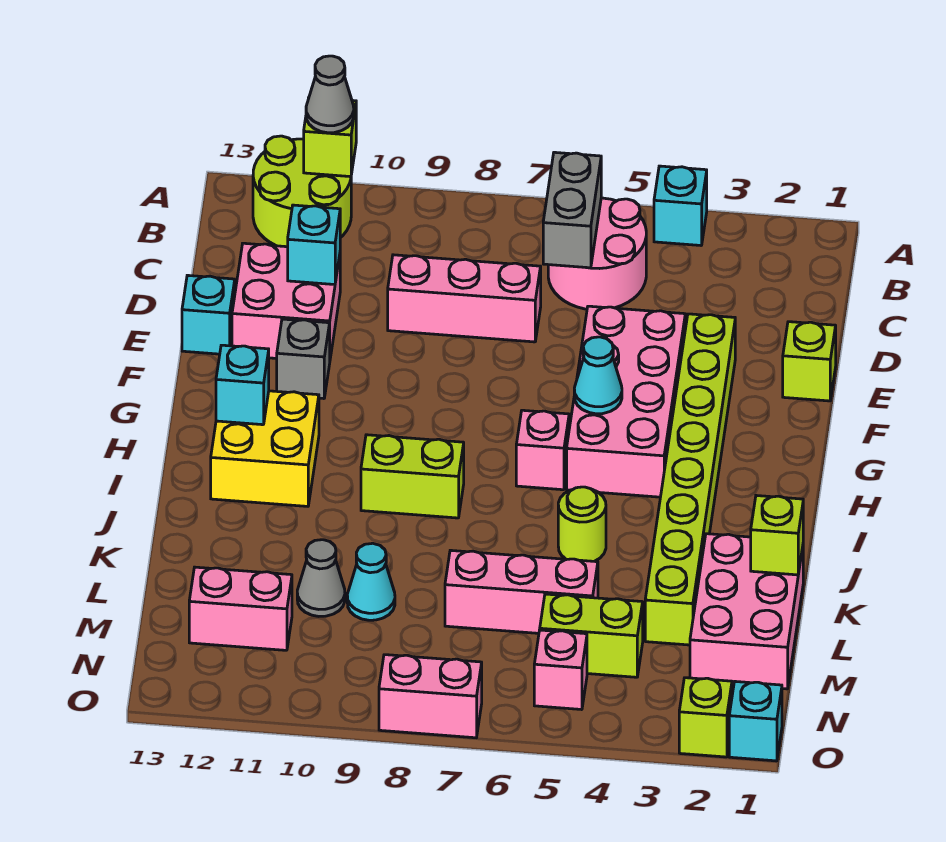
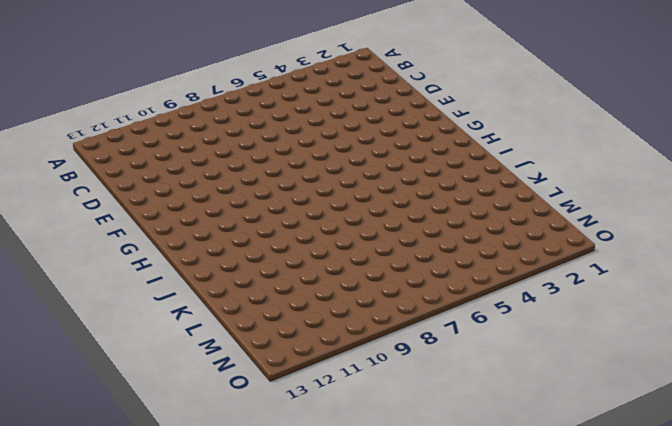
none -> cyan 1x1 brick [654,166,707,245]
none -> lime 2x2 round brick [253,136,351,247]
none -> pink 2x2 round brick [548,198,646,309]
none -> pink 1x3 brick [388,255,541,342]

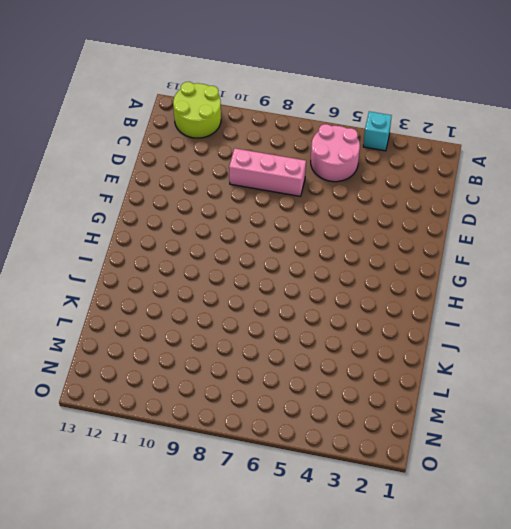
none -> pink 2x2 brick [232,243,340,358]
none -> lime 1x1 brick [783,322,836,401]
none -> lime 1x8 brick [645,314,735,645]
none -> pink 2x4 brick [567,306,685,497]

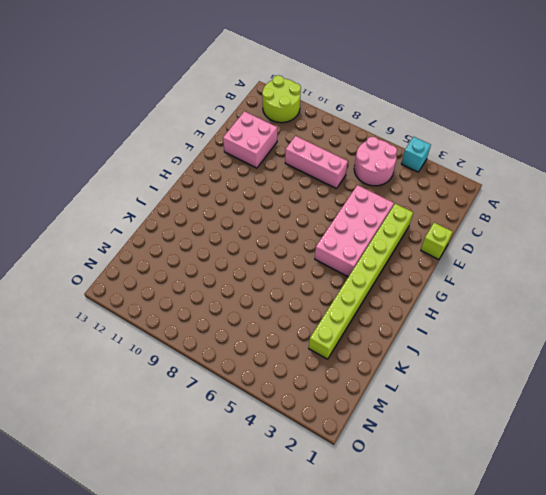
none -> cyan 1x1 brick [182,275,235,354]
none -> grey 1x1 brick [277,319,330,399]
none -> pink 1x1 brick [516,410,569,490]
none -> yellow 2x2 brick [211,391,319,506]

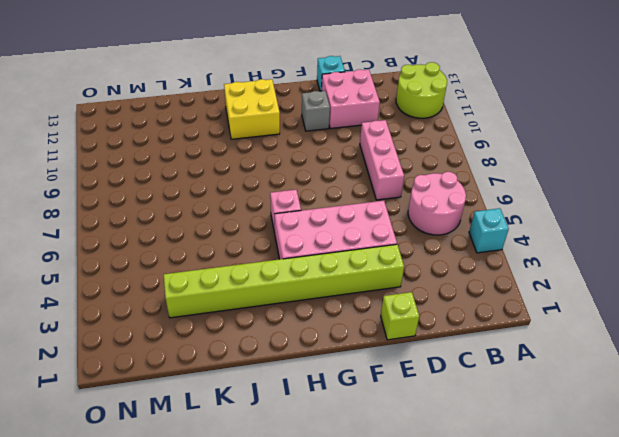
none -> lime 1x2 brick [361,435,464,518]
none -> lime 1x1 round brick [558,487,606,561]
none -> pink 2x3 brick [690,534,803,689]
none -> pink 1x3 brick [445,550,598,633]

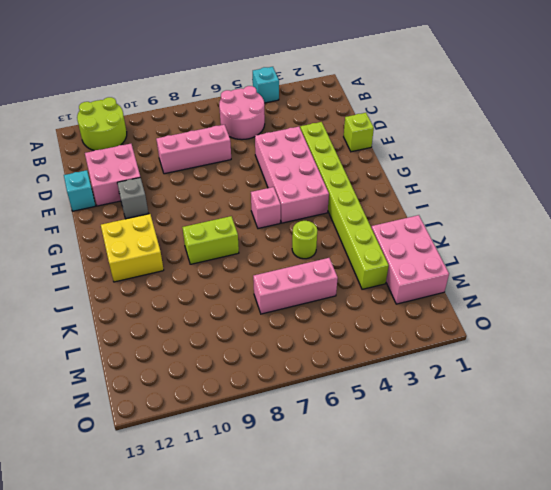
none -> cyan 1x1 cone [347,543,395,620]
none -> grey 1x1 cone [297,540,345,616]
none -> lime 1x2 brick [540,594,643,677]
none -> pink 1x2 brick [189,567,292,650]

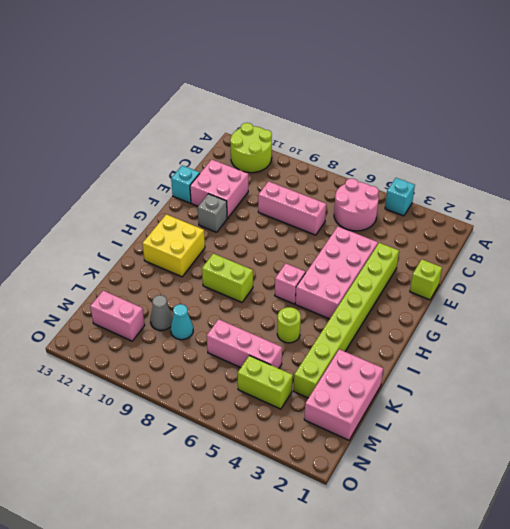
none -> pink 1x1 brick [534,630,587,710]
none -> cyan 1x1 brick [729,681,782,761]
none -> lime 1x1 brick [679,678,732,757]
none -> pink 1x2 brick [379,655,482,738]

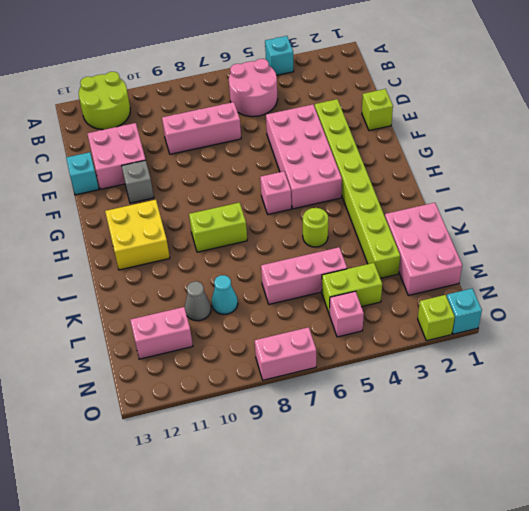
none -> lime 1x1 brick [304,98,356,177]
none -> grey 1x2 brick [543,152,601,268]
none -> cyan 1x1 brick [288,205,340,285]
none -> cyan 1x1 cone [574,337,622,414]

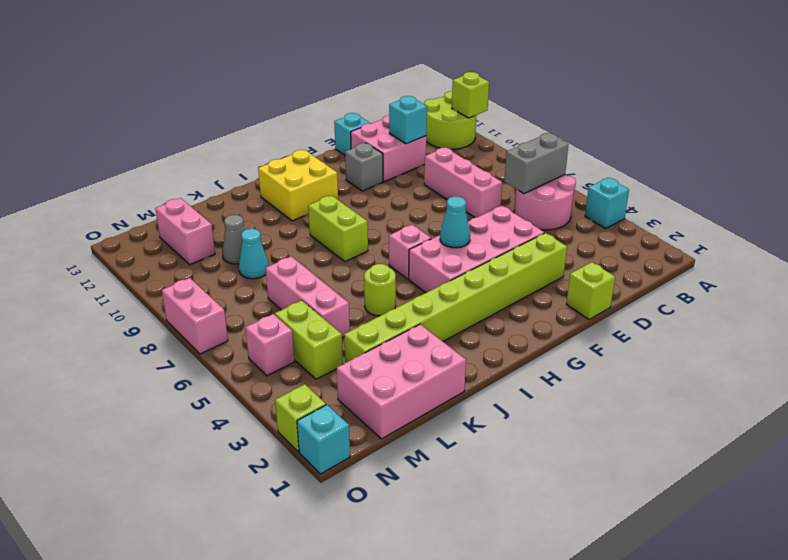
none -> cyan 1x1 brick [216,345,269,425]
none -> lime 1x1 brick [751,496,803,575]
none -> grey 1x1 cone [306,56,354,133]

